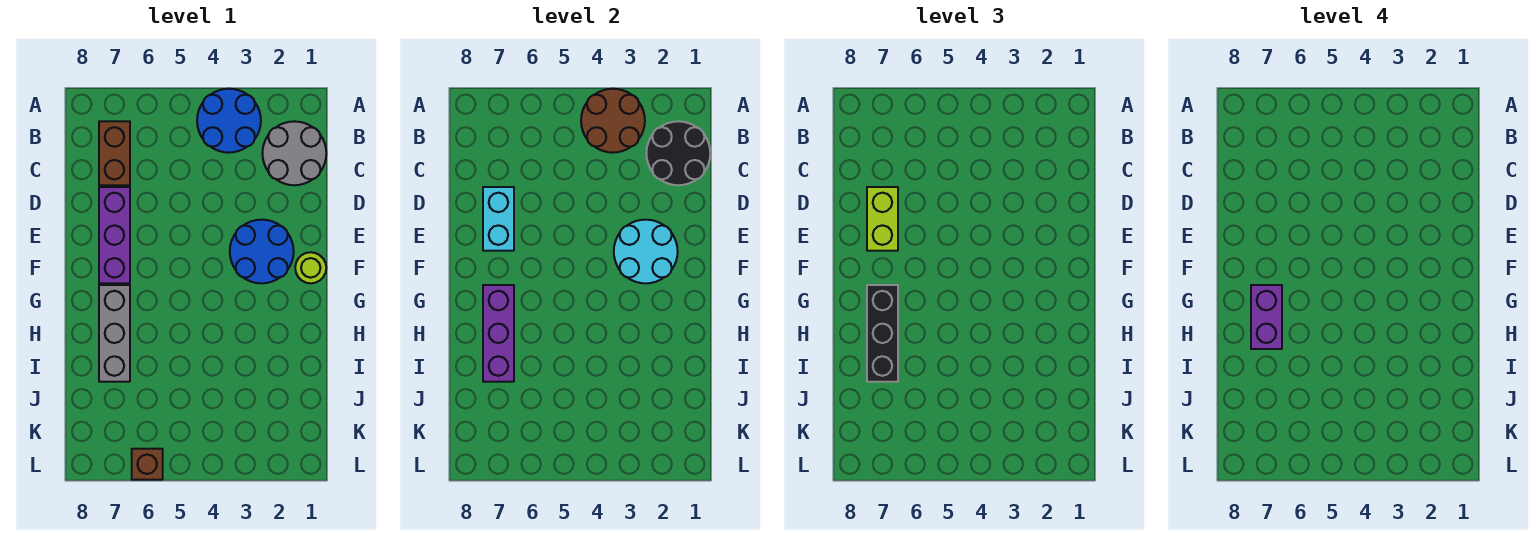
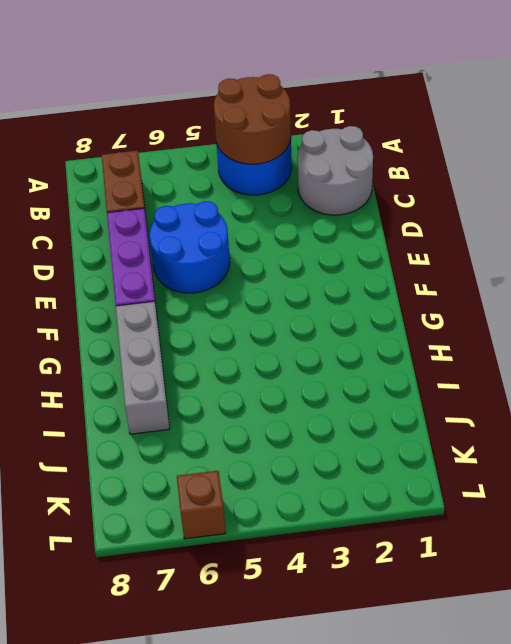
blue 2x2 round brick [150,201,230,293] -> blue 2x2 round brick moved to [230,220,294,283]
none -> lime 1x1 round brick [295,252,326,283]
none -> black 2x2 round brick [646,121,710,185]
none -> cyan 1x2 brick [483,187,514,251]

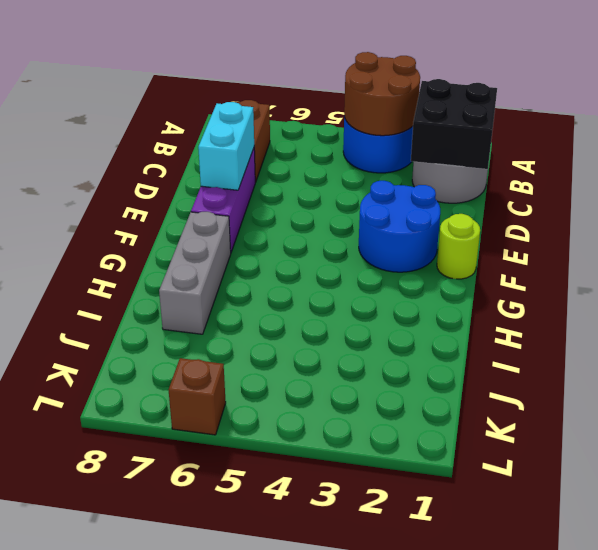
black 2x2 brick [411,79,497,169] -> black 2x2 round brick [646,121,710,185]
none -> cyan 2x2 round brick [614,220,678,283]
none -> purple 1x3 brick [483,285,514,382]
none -> lime 1x2 brick [867,187,898,251]

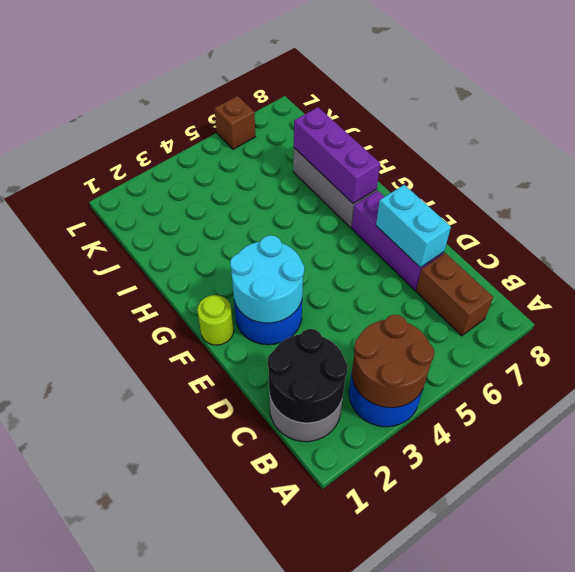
none -> lime 1x2 brick [867,187,898,251]
none -> black 1x3 brick [867,285,898,382]
none -> purple 1x2 brick [1251,285,1282,349]

